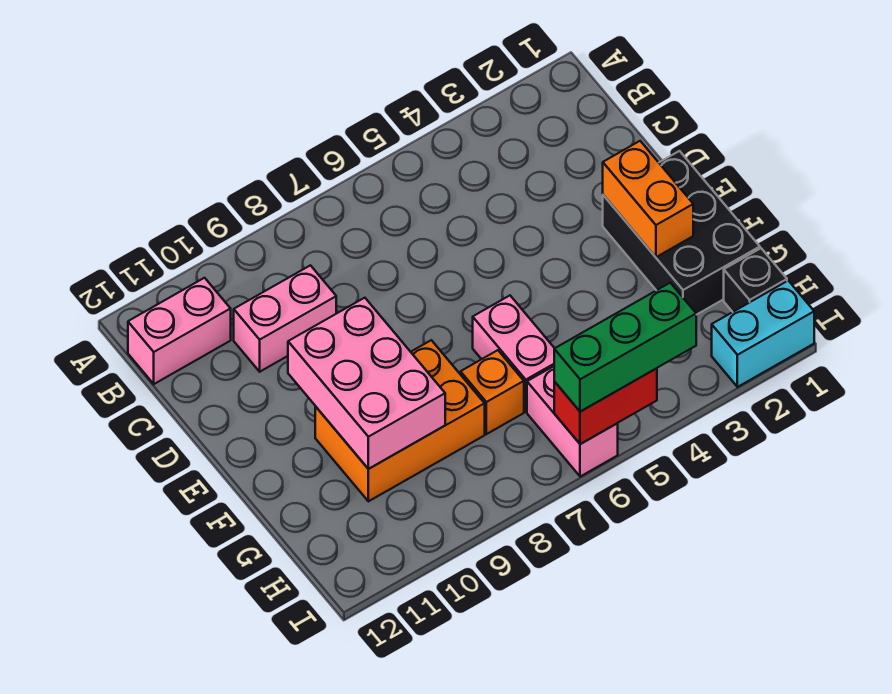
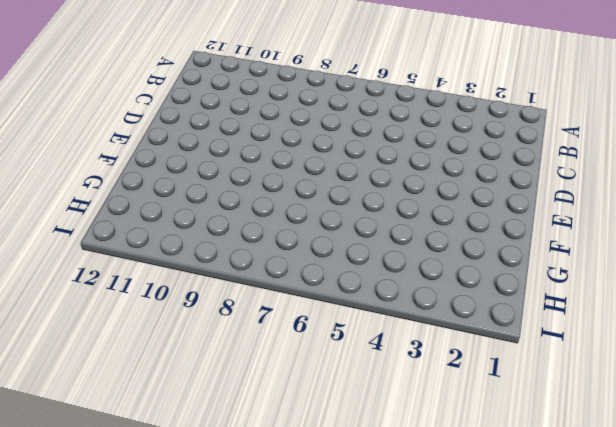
none -> pink 1x2 brick [128,278,231,384]
none -> pink 1x2 brick [234,265,336,372]
none -> black 2x3 brick [603,151,760,315]

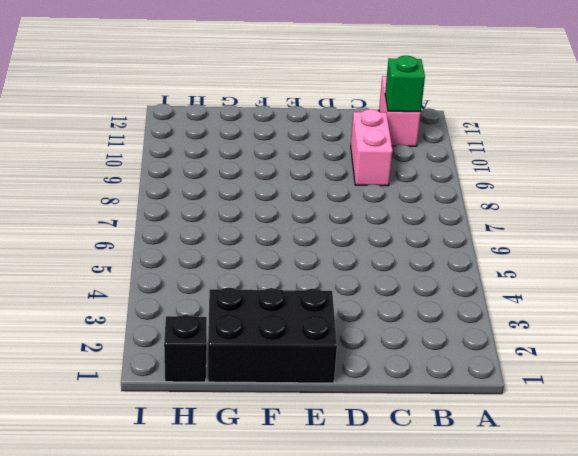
green 1x1 brick [385,55,425,112] -> none
none -> pink 1x2 brick [473,296,555,412]
none -> orange 2x3 brick [315,340,485,501]
none -> orange 1x1 brick [461,350,524,434]

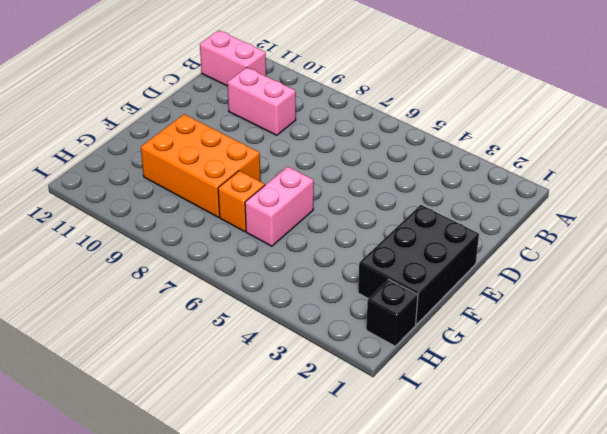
none -> pink 1x2 brick [527,366,618,477]
none -> cyan 1x2 brick [712,281,814,387]
none -> orange 1x2 brick [603,141,693,257]

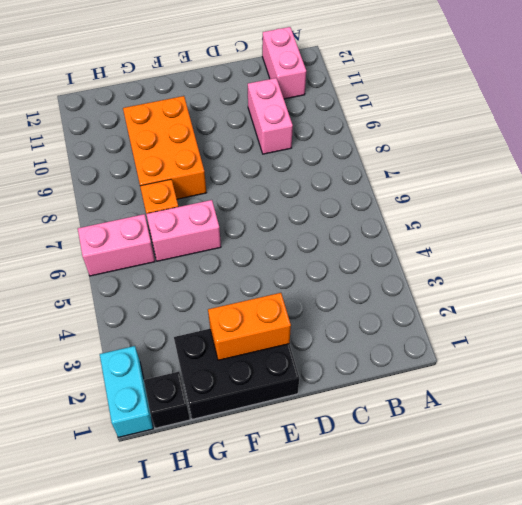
none -> pink 2x3 brick [288,298,445,469]
none -> red 1x2 brick [554,368,657,444]
none -> green 1x3 brick [554,283,696,412]

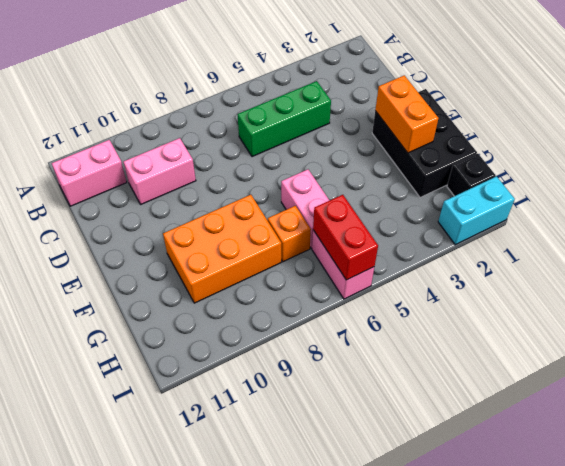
green 1x3 brick [237,81,331,157] -> green 1x3 brick moved to [554,283,696,412]
red 1x2 brick [313,195,378,280] -> red 1x2 brick turned to [554,368,657,444]
none -> pink 2x3 brick [288,298,445,469]

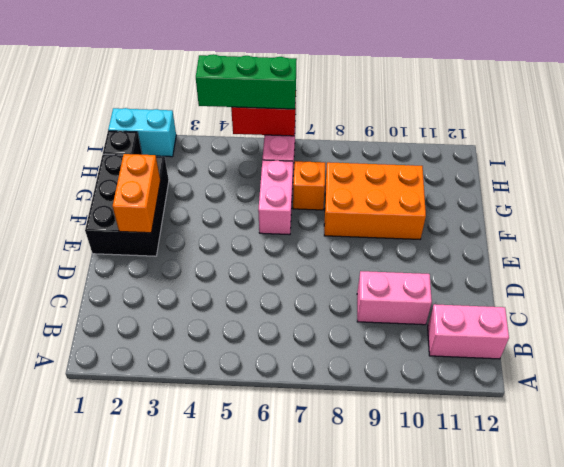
none -> pink 2x3 brick [288,298,445,469]

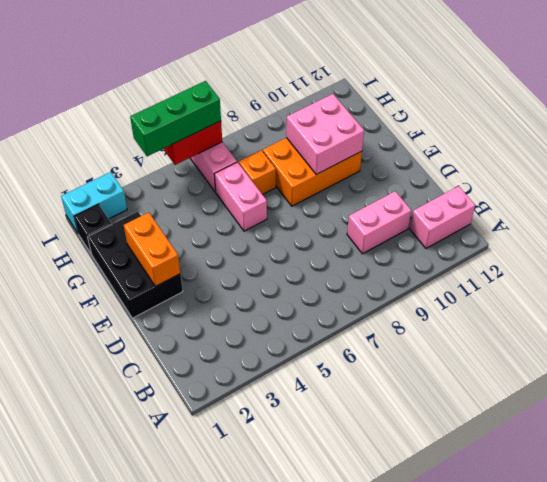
pink 2x2 brick [286,94,364,174] -> pink 2x3 brick [288,298,445,469]

